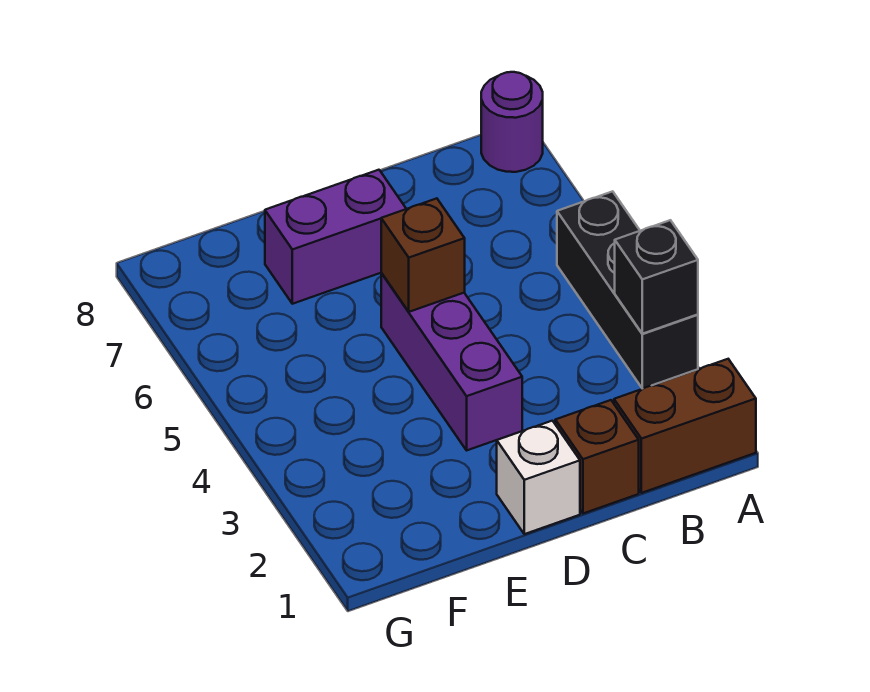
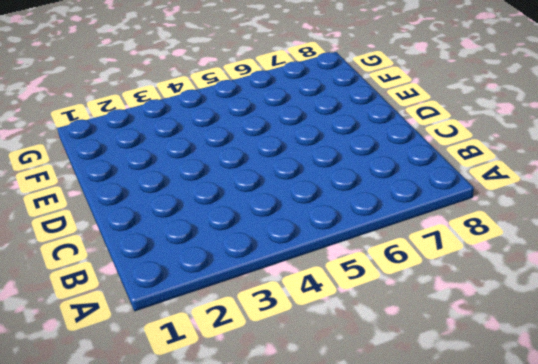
none -> brown 1x2 brick [614,359,756,493]
none -> black 1x3 brick [557,191,698,389]

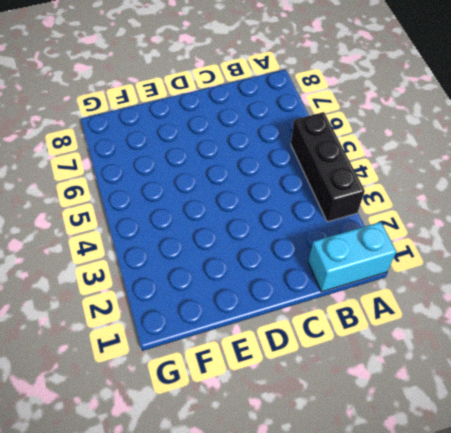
cyan 1x2 brick [308,222,397,292] -> brown 1x2 brick [614,359,756,493]
none -> purple 1x1 round brick [481,72,543,172]
none -> brown 1x1 brick [555,400,639,514]

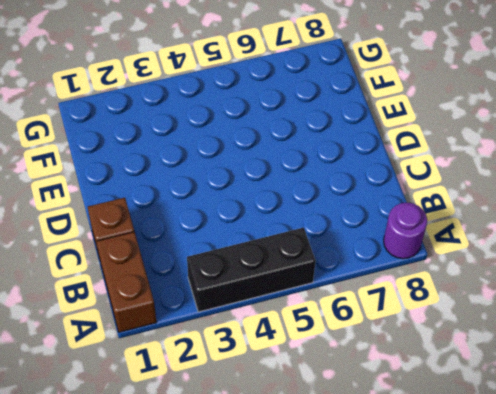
none -> white 1x1 brick [497,421,580,534]
none -> purple 1x3 brick [381,273,522,450]

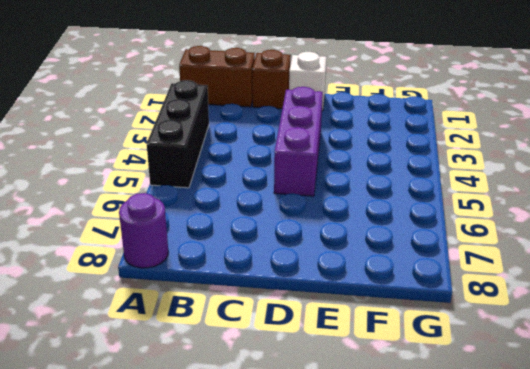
none -> purple 1x2 brick [265,170,406,304]
none -> black 1x1 brick [615,220,698,334]

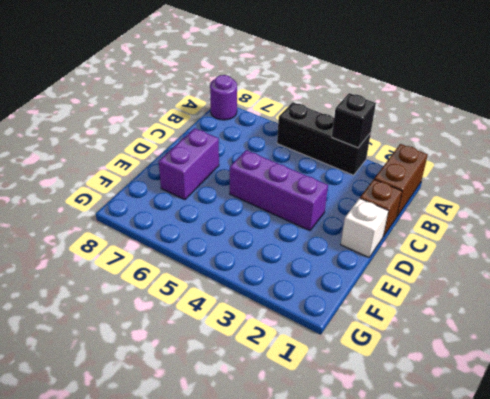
none -> brown 1x1 brick [381,198,465,312]

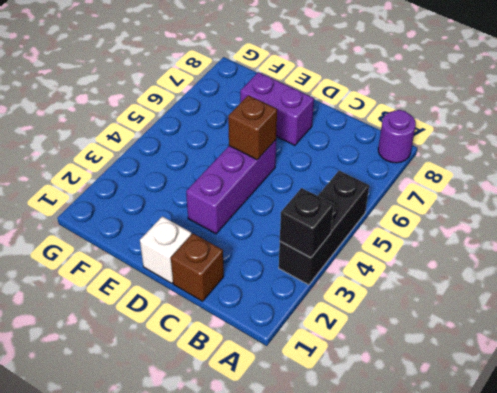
none -> brown 1x2 brick [614,359,756,493]

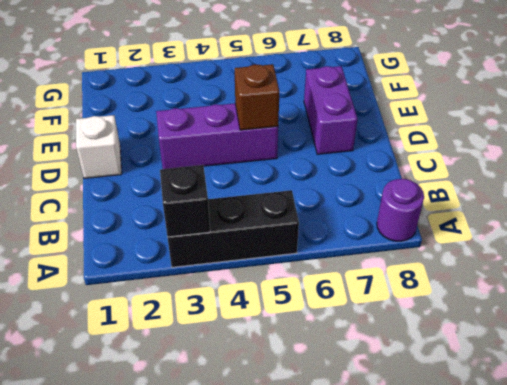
none -> brown 1x2 brick [614,359,756,493]
none -> brown 1x1 brick [555,400,639,514]

